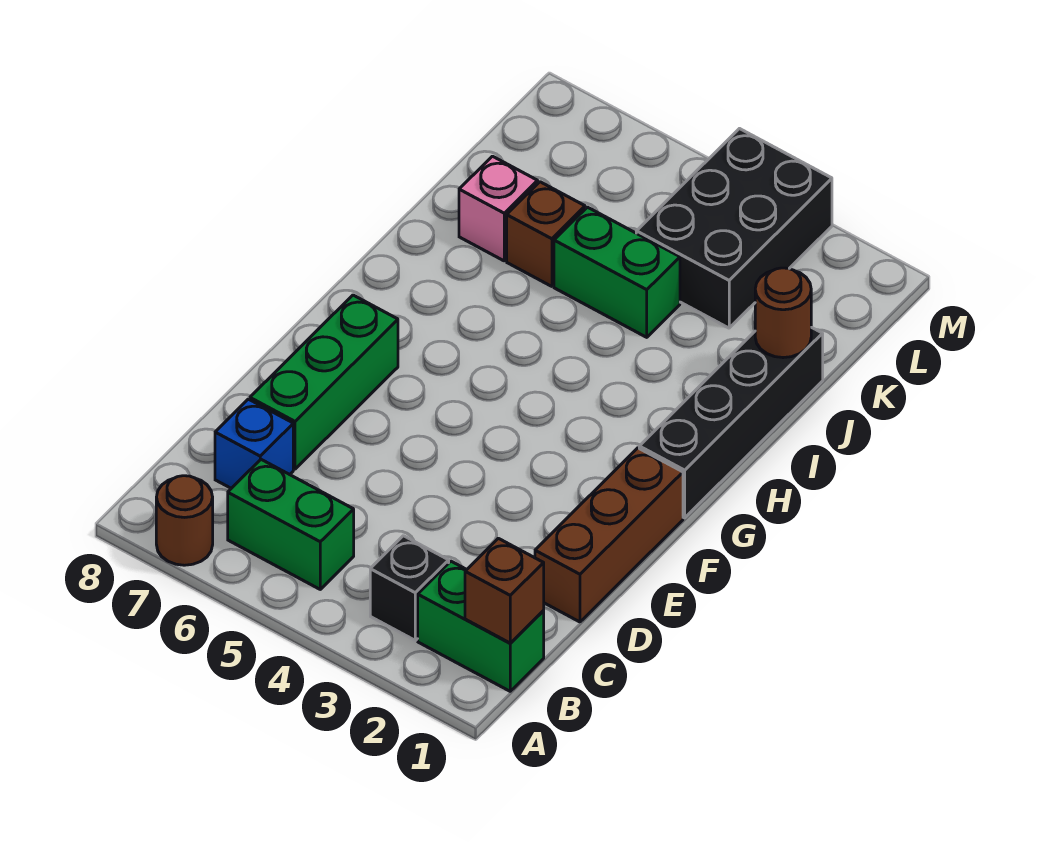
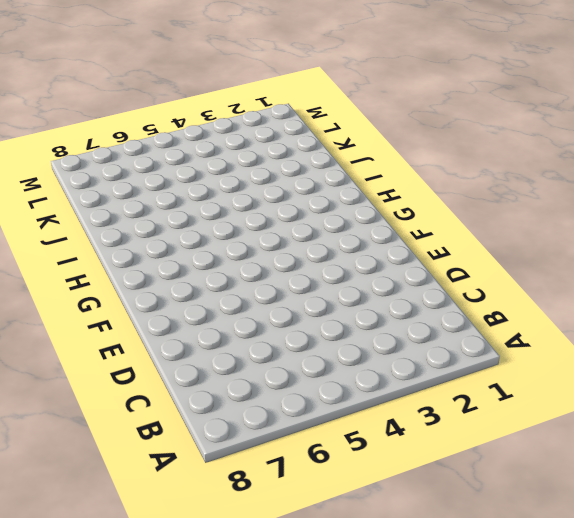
none -> brown 1x1 round brick [156,476,213,565]
none -> green 1x2 brick [418,561,544,691]
none -> black 1x1 brick [370,536,449,640]

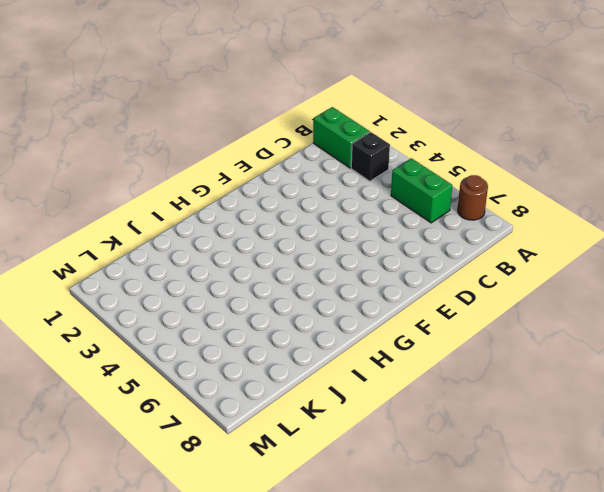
none -> blue 1x1 brick [215,399,293,488]
none -> brown 1x3 brick [535,448,683,622]
none -> green 1x3 brick [250,295,398,469]

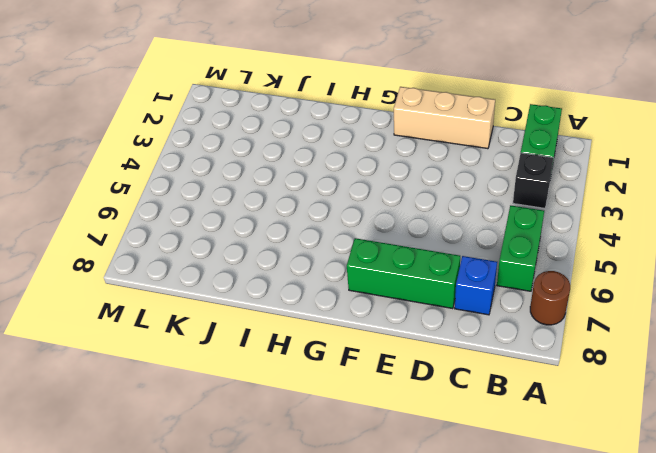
tan 1x3 brick [394,87,495,149] -> brown 1x3 brick [535,448,683,622]
none -> black 1x4 brick [639,327,823,518]
none -> green 1x2 brick [554,207,680,337]
none -> brown 1x1 brick [507,182,585,286]

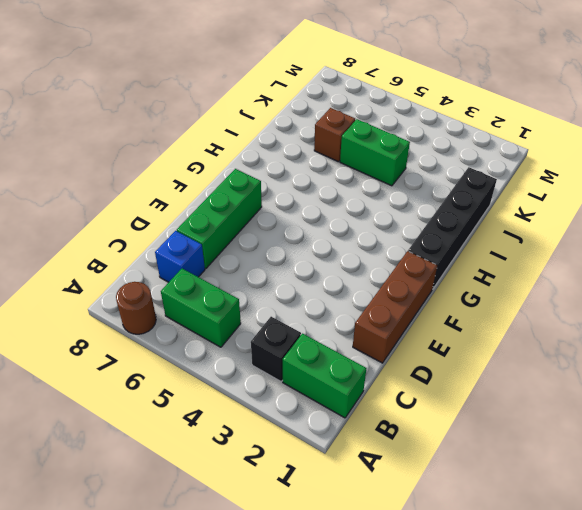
none -> pink 1x1 brick [459,156,538,261]
none -> black 2x3 brick [636,129,832,328]
none -> brown 1x1 brick [465,538,544,643]

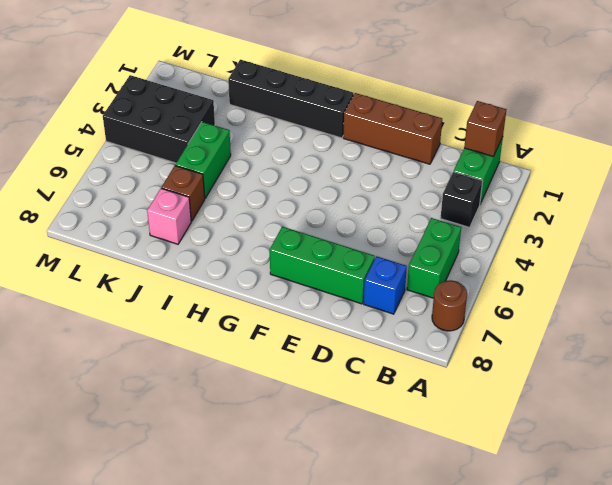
none -> brown 1x1 round brick [755,268,811,358]

